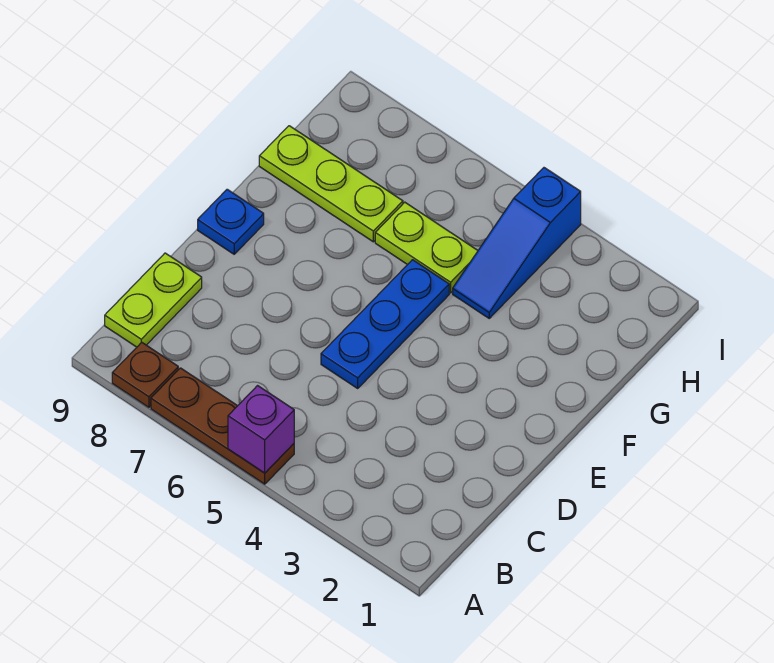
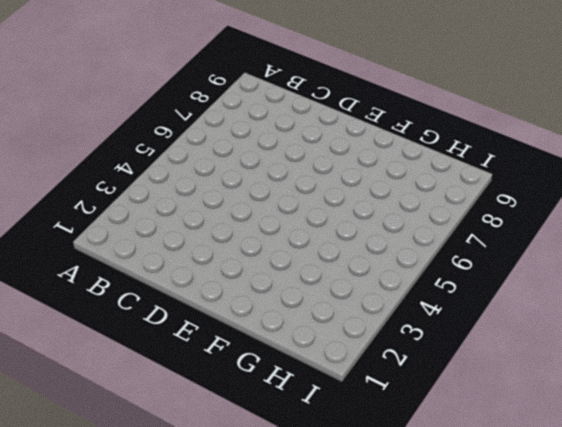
none -> brown 1x3 plate [151,368,294,484]
none -> brown 1x1 plate [112,342,178,407]

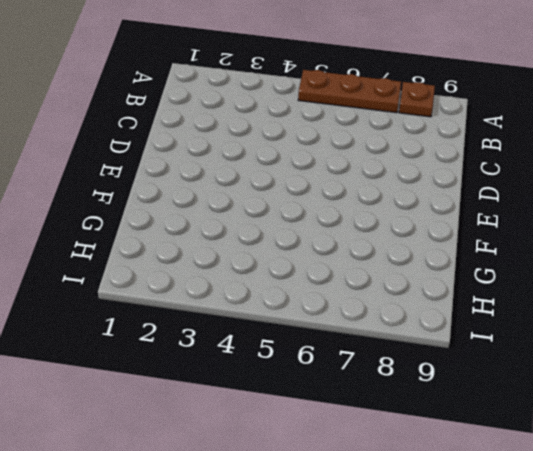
none -> lime 1x2 plate [105,253,202,347]
none -> blue 1x3 plate [321,260,449,388]

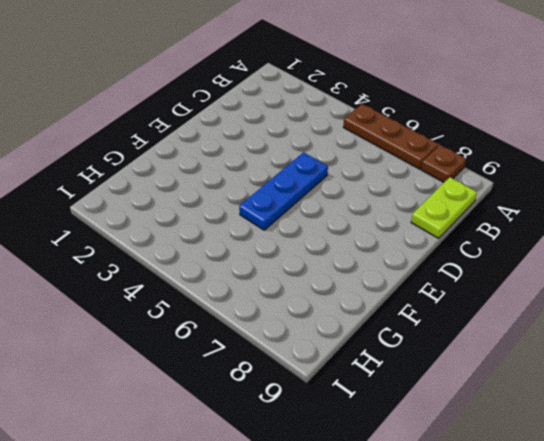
none -> blue 1x1 plate [198,189,264,254]
none -> blue 1x3 slope [453,168,581,318]

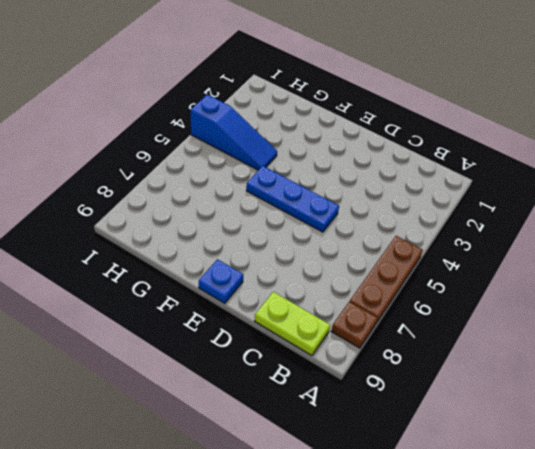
none -> lime 1x2 plate [375,202,478,293]
none -> lime 1x3 plate [259,126,403,242]

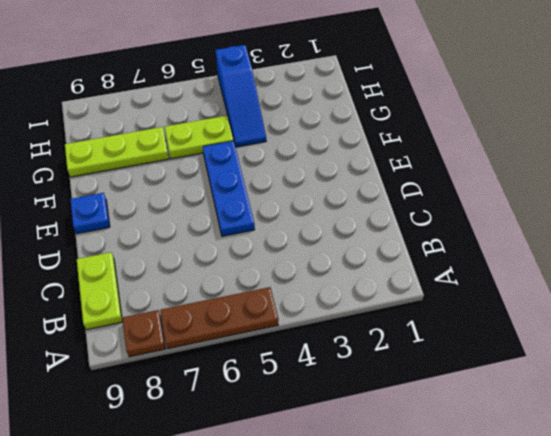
none -> purple 1x1 brick [228,386,294,473]

